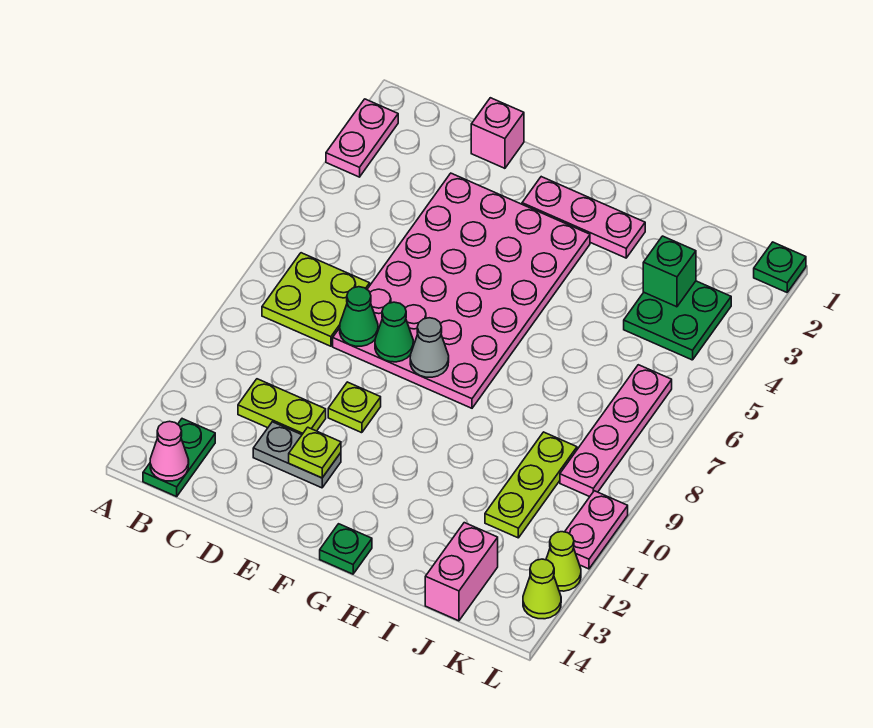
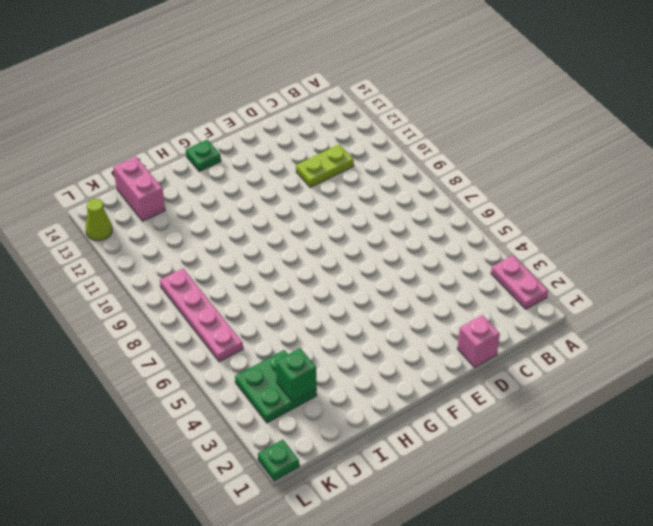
none -> lime 2x2 plate [262,253,370,346]
none -> green 1x2 plate [143,419,215,497]
none -> pink 4x6 plate [333,173,590,408]

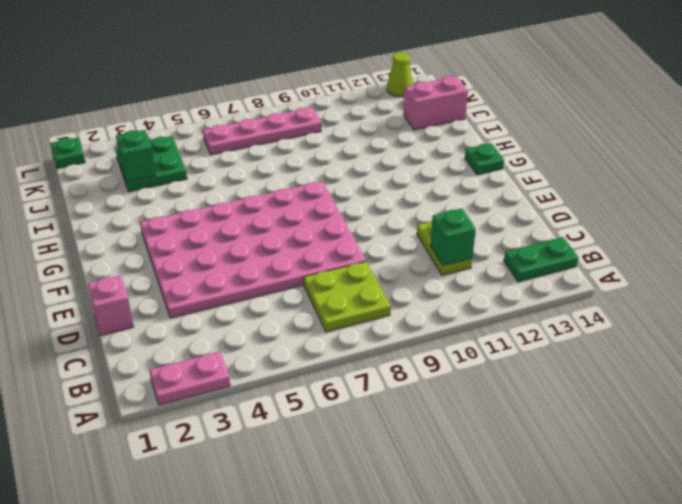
green 1x1 brick [430,208,476,266] -> none
none -> grey 1x2 plate [253,422,341,488]
none -> lime 1x1 plate [328,382,381,433]
none -> pink 1x3 plate [522,177,645,258]

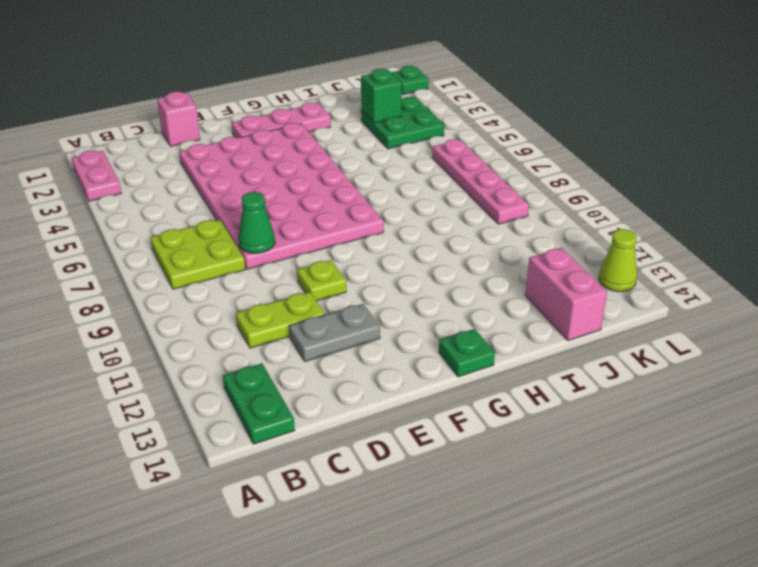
none -> lime 1x3 plate [485,432,577,538]
none -> pink 1x2 plate [565,491,628,569]
none -> lime 1x1 cone [546,532,581,591]

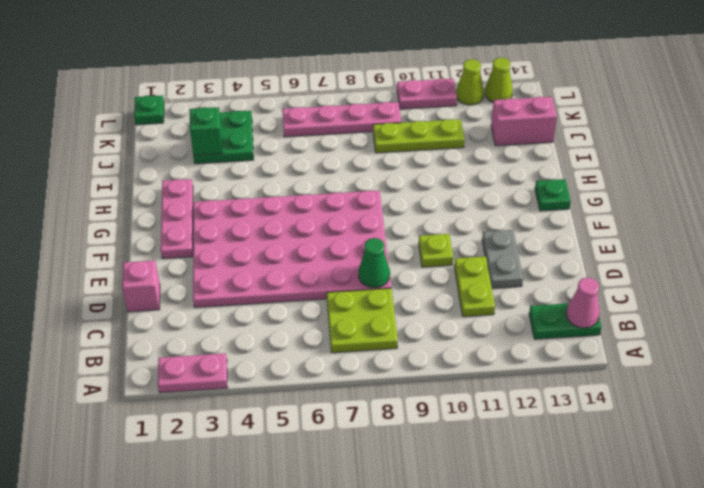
none -> green 1x1 cone [375,302,413,362]
none -> lime 1x1 plate [289,427,341,478]
none -> grey 1x1 cone [410,318,449,377]

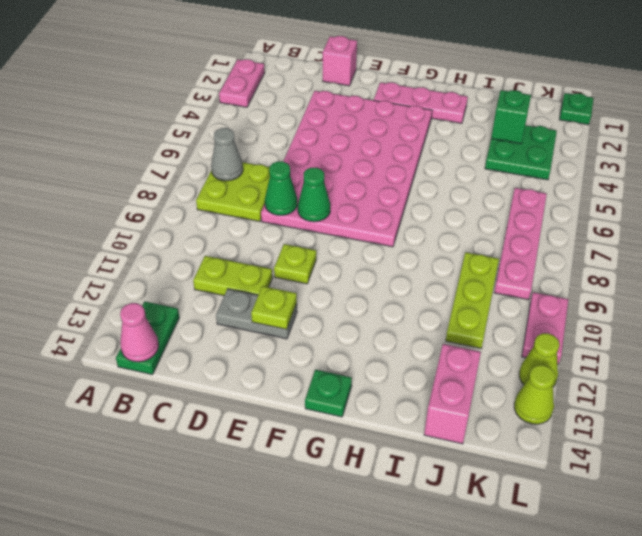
grey 1x1 cone [211,128,243,181] -> grey 1x1 cone moved to [410,318,449,377]

